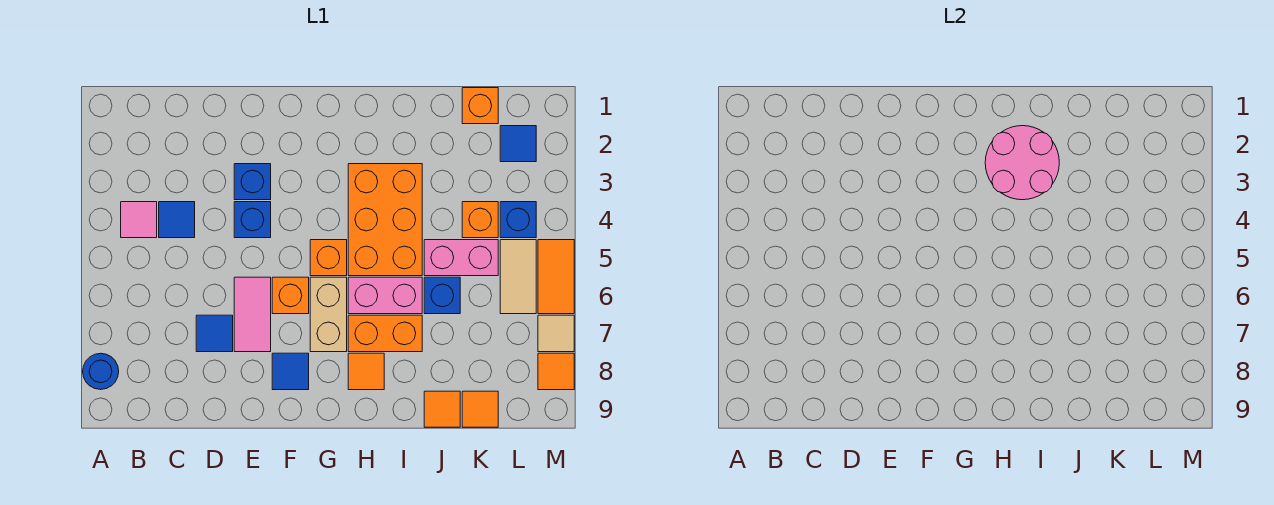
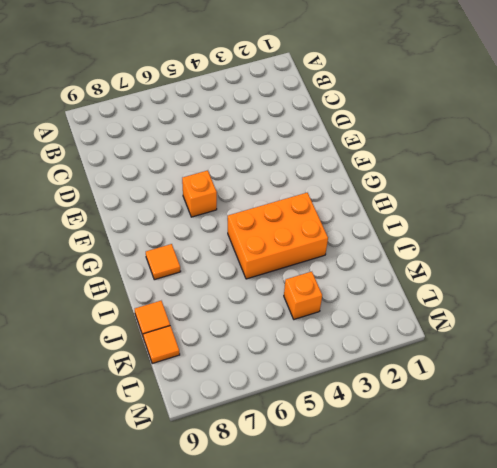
none -> blue 1x1 round brick [83,353,119,390]
none -> pink 1x1 tile [121,202,157,238]
none -> blue 1x1 tile [159,202,195,238]

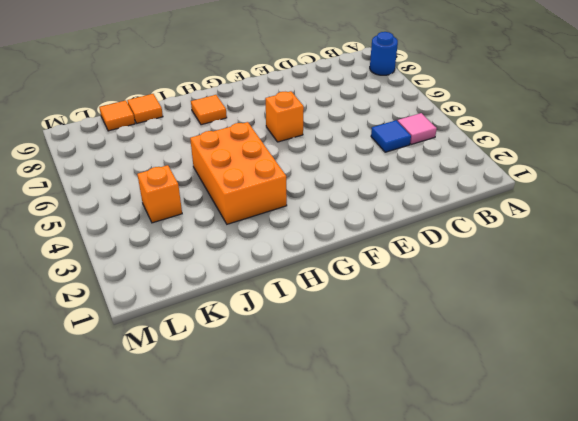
none -> blue 1x1 tile [196,315,233,352]
none -> blue 1x1 brick [234,164,271,200]
none -> blue 1x1 brick [234,202,271,238]

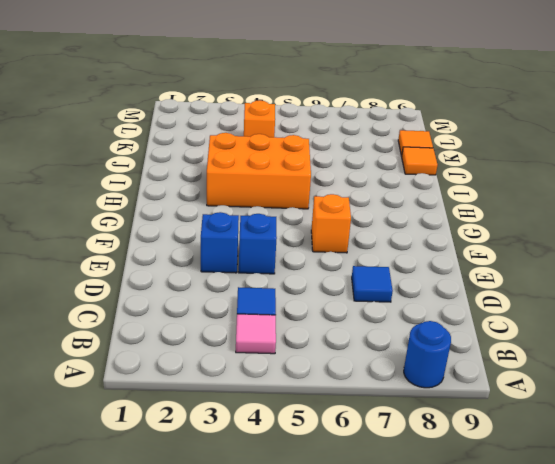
none -> pink 1x2 tile [234,277,271,352]
none -> blue 1x1 tile [272,353,309,390]
none -> orange 1x1 brick [310,240,347,276]

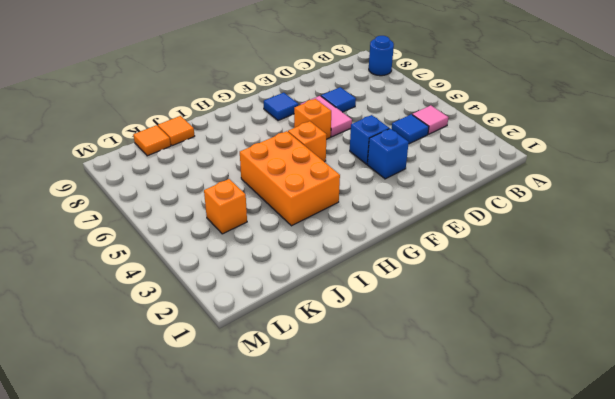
none -> tan 1x2 brick [310,277,347,352]
none -> pink 1x2 brick [348,277,422,314]
none -> orange 1x2 brick [348,315,422,352]

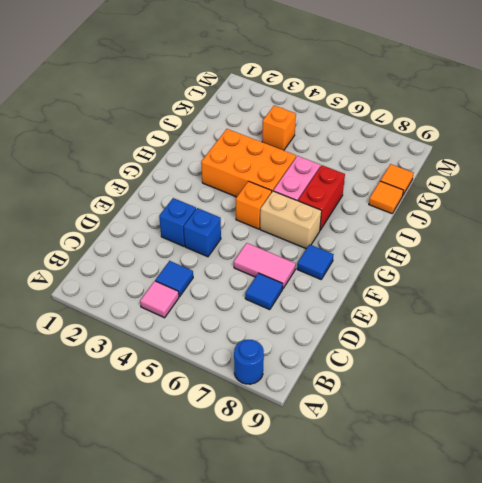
red 1x2 brick [298,165,345,230] -> orange 1x2 brick [348,315,422,352]
none -> orange 1x1 brick [272,277,309,314]
none -> orange 1x1 tile [348,353,384,390]
none -> pink 1x2 brick [424,240,498,276]

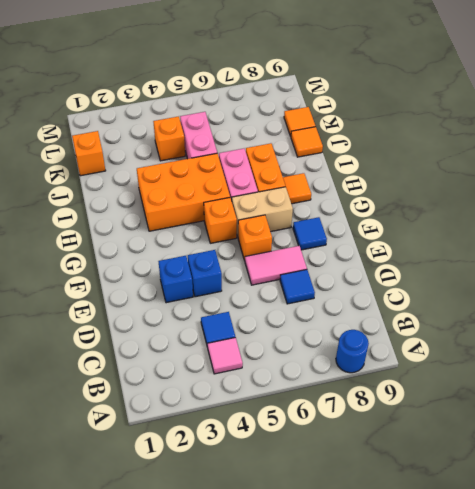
none -> blue 1x1 brick [424,277,460,314]
none -> blue 1x1 tile [500,126,536,162]
none -> blue 1x1 brick [500,202,536,238]

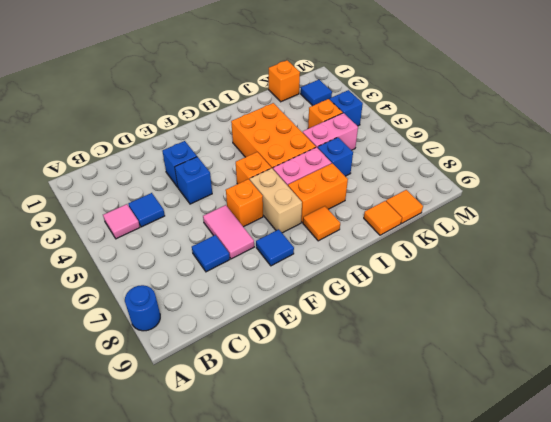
none -> tan 1x2 tile [500,240,536,314]
none -> orange 1x2 tile [538,240,574,314]
none -> tan 1x1 tile [538,315,574,352]

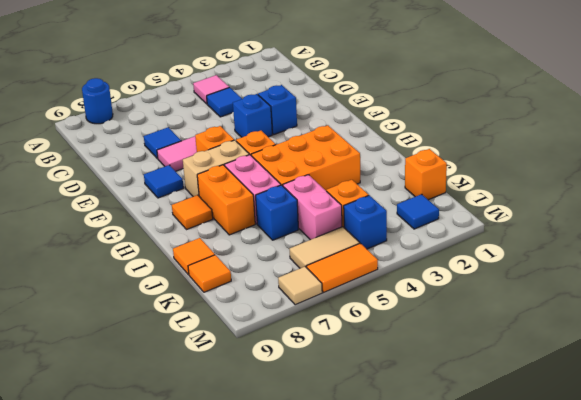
none -> orange 1x1 tile [538,353,574,390]
none -> pink 2x2 round brick [985,126,1059,200]

